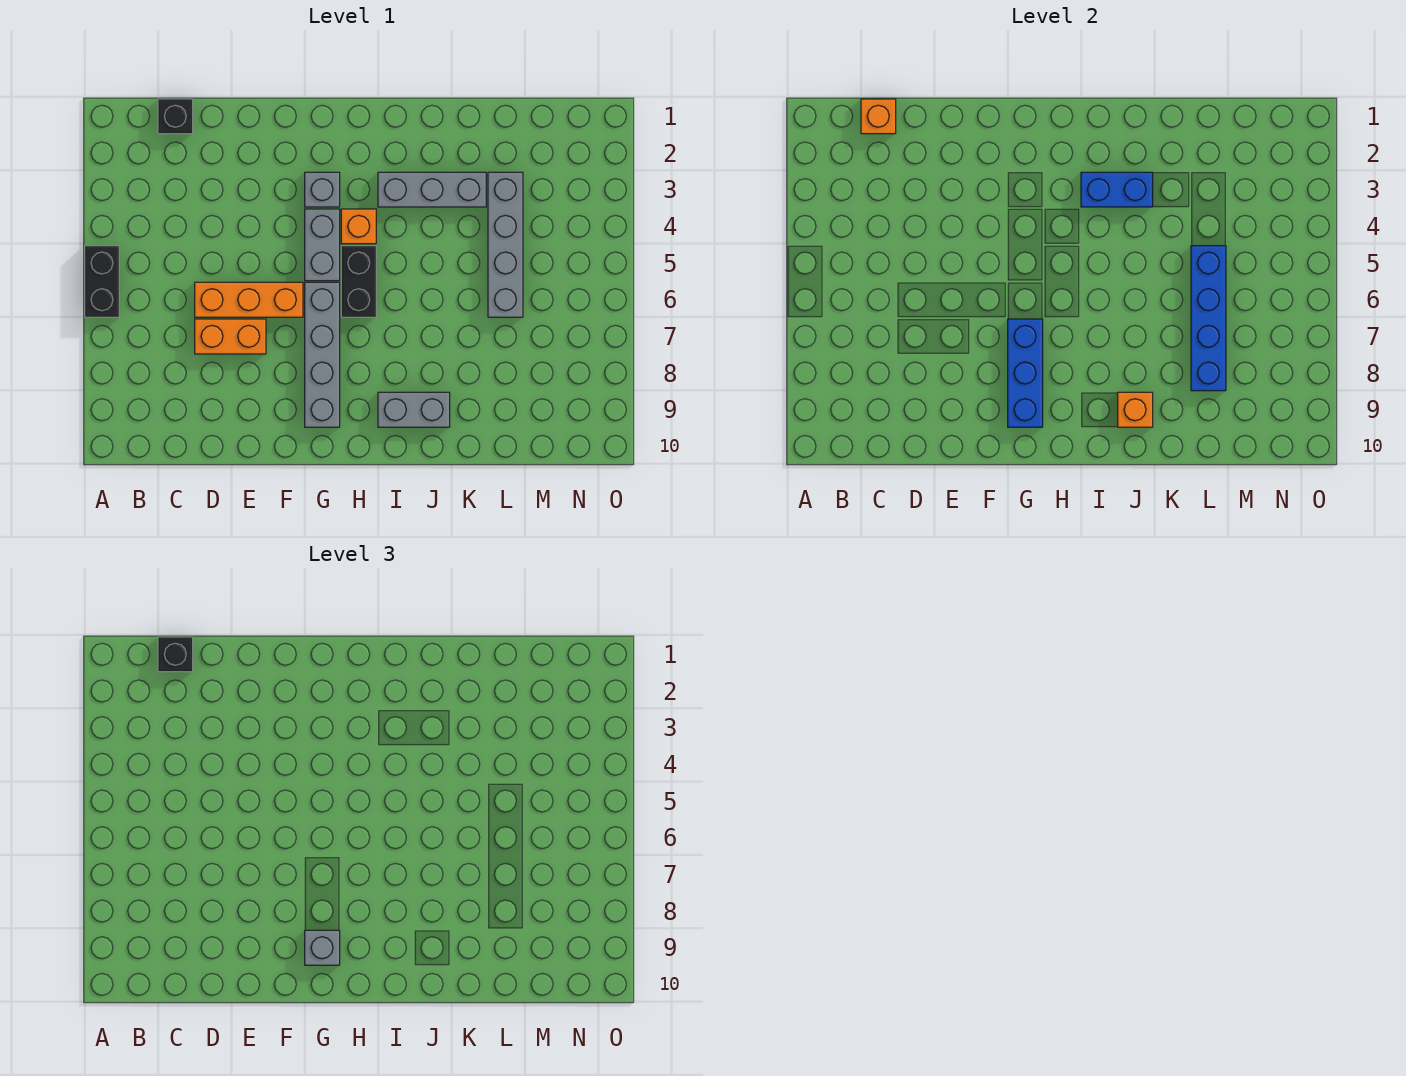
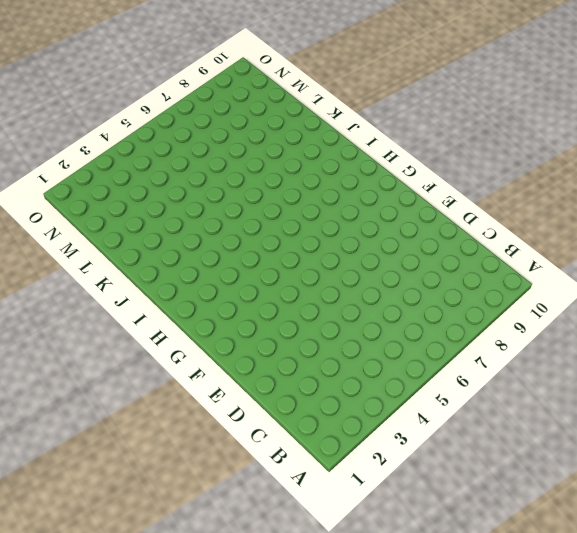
none -> black 1x2 brick [85,246,119,317]
none -> black 1x1 brick [158,99,193,134]
none -> orange 1x3 brick [195,282,303,317]

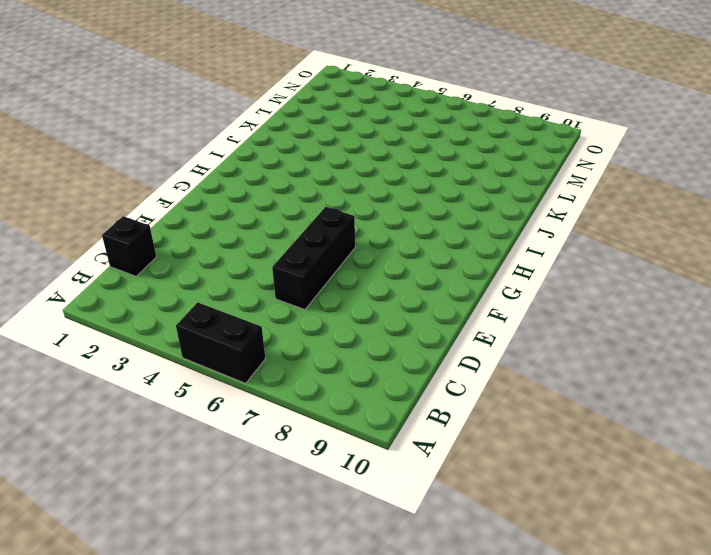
black 1x3 brick [272,207,355,310] -> orange 1x3 brick [195,282,303,317]
none -> orange 1x2 brick [195,319,266,354]
none -> grey 1x1 brick [305,172,340,207]
none -> grey 1x2 brick [305,209,340,281]

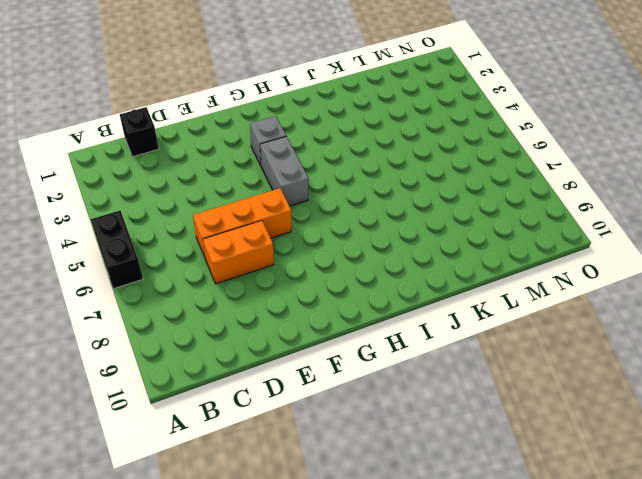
none -> grey 1x4 brick [305,282,340,427]
none -> orange 1x1 brick [341,209,376,244]
none -> black 1x2 brick [341,246,376,317]

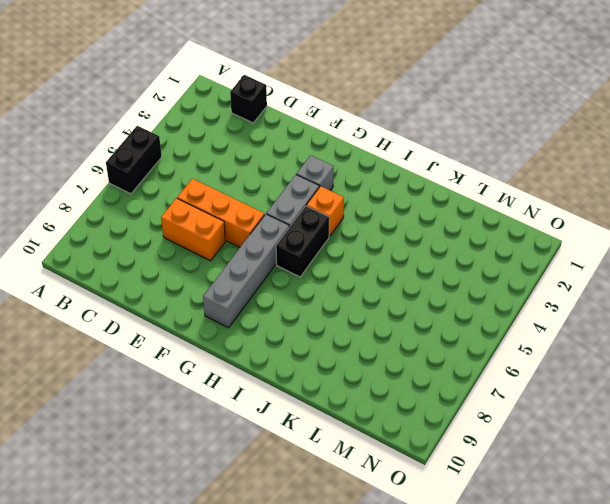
none -> grey 1x3 brick [378,172,486,207]
none -> grey 1x2 brick [378,392,450,427]
none -> grey 1x4 brick [488,172,523,317]

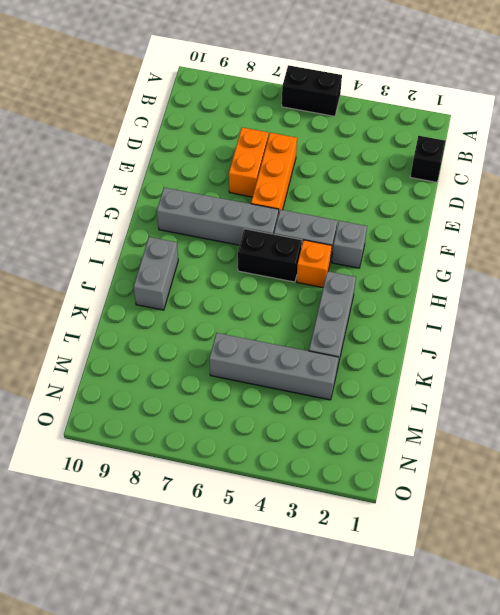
none -> orange 1x1 brick [861,99,896,134]
none -> blue 1x3 brick [1008,319,1043,427]
none -> blue 1x2 brick [1081,172,1153,207]

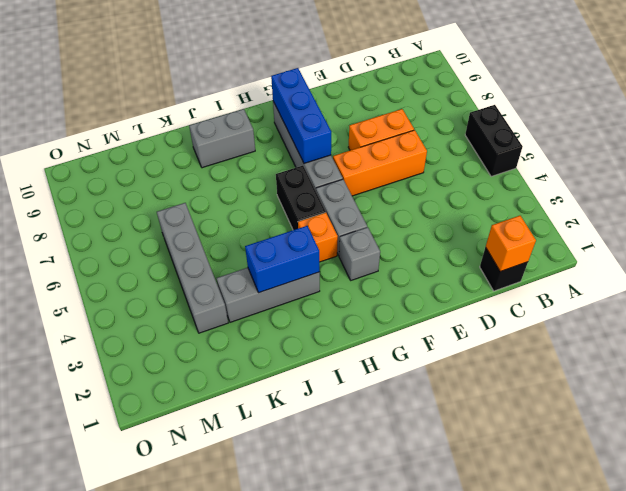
none -> orange 1x1 brick [1118,392,1153,427]
none -> blue 1x4 brick [1191,246,1226,391]
none -> black 1x1 brick [158,637,193,672]

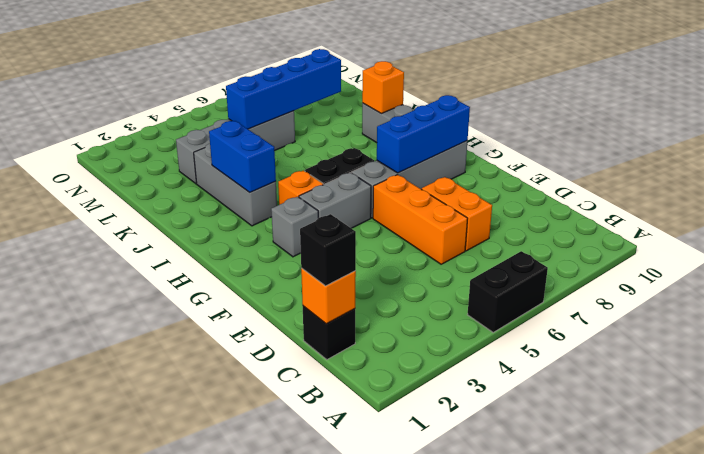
none -> grey 1x1 brick [305,930,340,965]

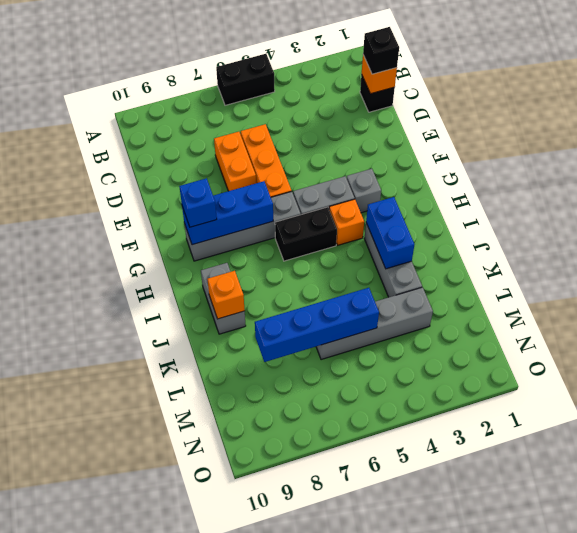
blue 1x1 brick [179,178,217,227] -> grey 1x1 brick [305,930,340,965]

